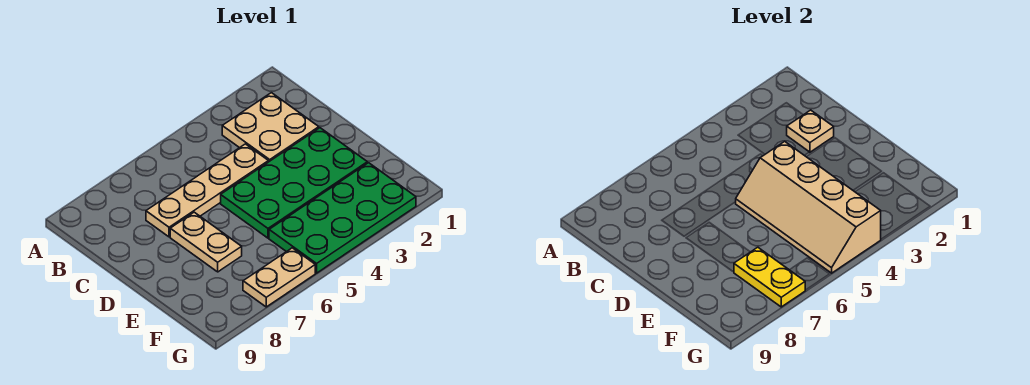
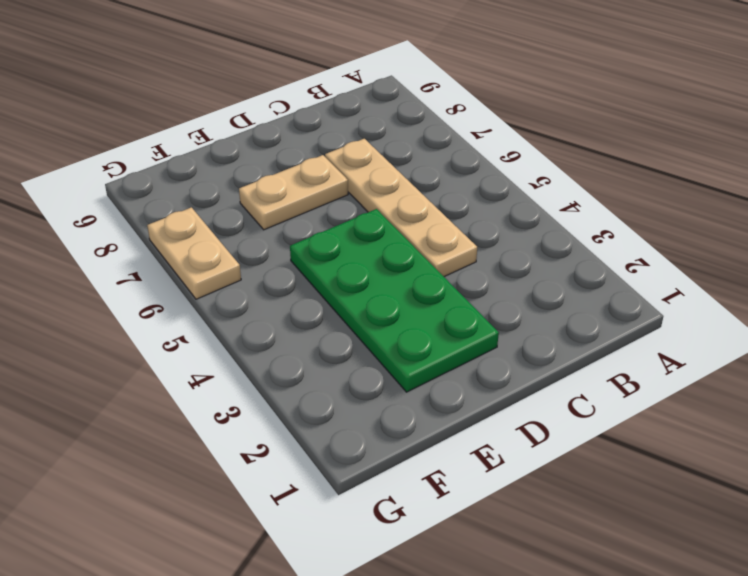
none -> tan 2x2 plate [222,93,319,161]
none -> green 2x4 plate [269,163,416,273]

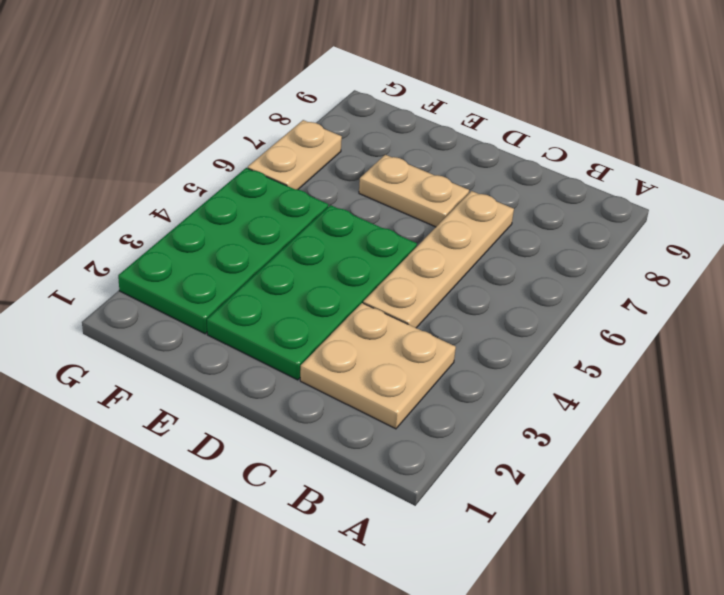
none -> tan 1x1 plate [787,110,834,152]
none -> tan 2x4 slope [736,141,881,273]

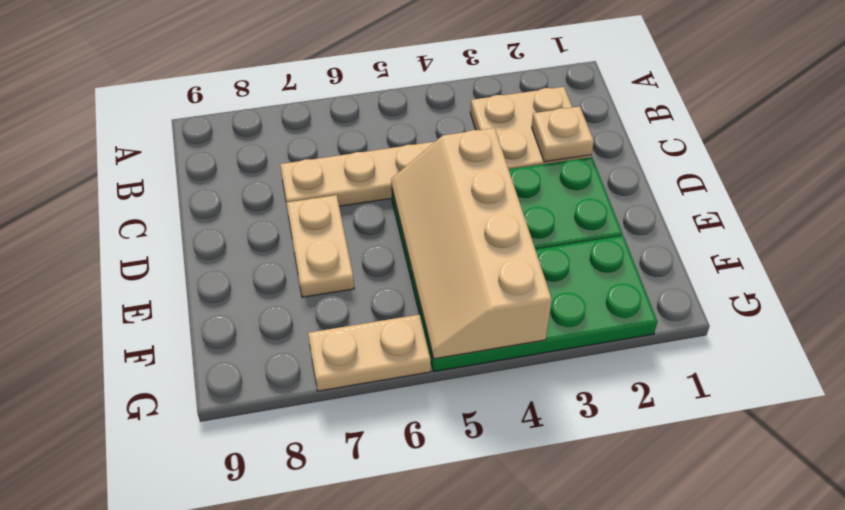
none -> yellow 1x2 plate [734,247,805,307]

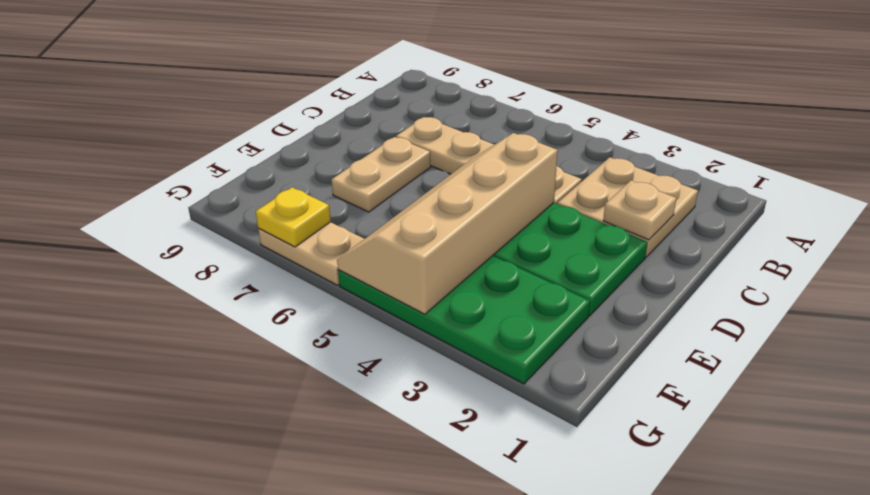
yellow 1x1 plate [256,187,331,247] -> yellow 1x2 plate [734,247,805,307]

